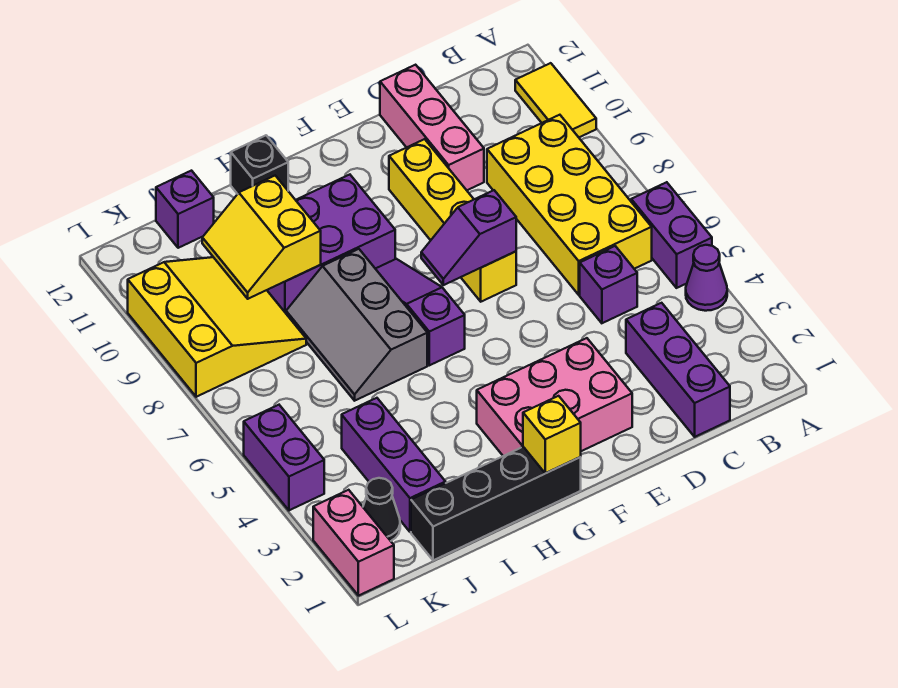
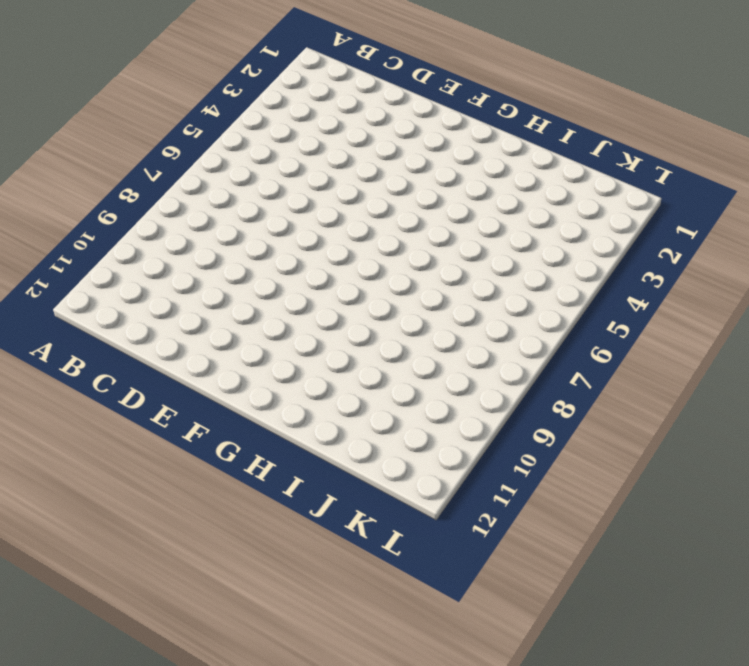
none -> purple 1x1 cone [686,245,727,311]
none -> purple 1x2 brick [631,182,712,288]
none -> yellow 1x2 tile [515,63,596,137]

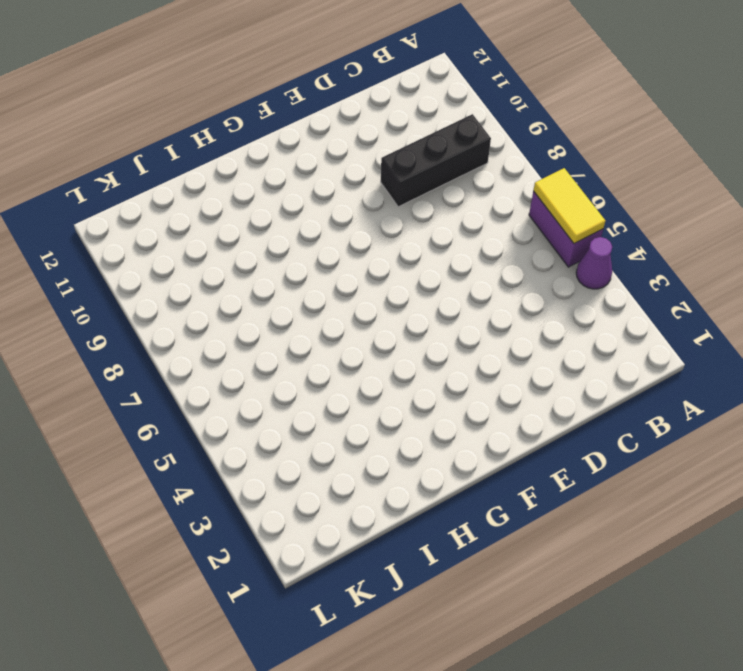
yellow 1x2 tile [533,168,606,244] -> yellow 1x2 tile moved to [515,63,596,137]
black 1x3 brick [381,114,491,207] -> yellow 2x4 brick [487,115,652,295]
none -> purple 1x3 brick [626,303,730,437]
none -> purple 1x1 brick [580,246,637,323]
none -> pink 1x3 brick [380,65,484,190]

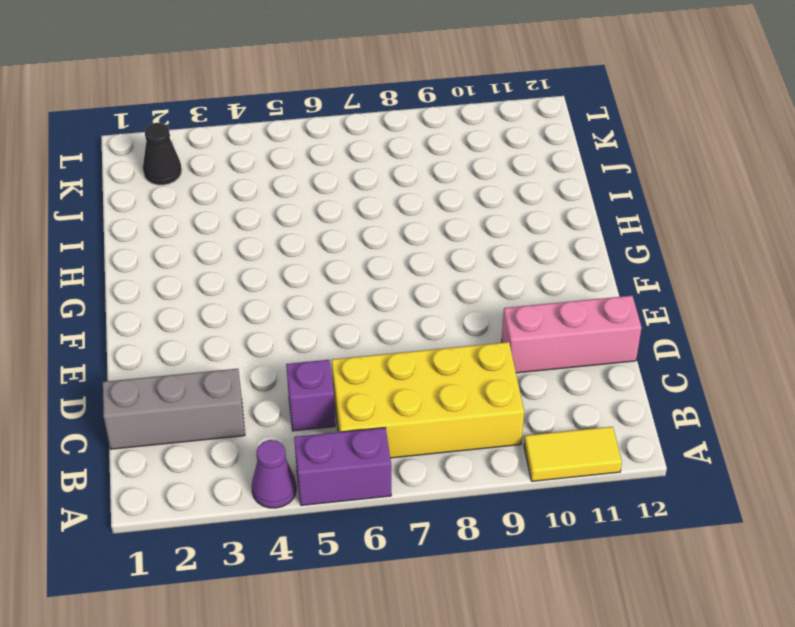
grey 1x3 brick [103,369,245,449] -> purple 1x3 brick [626,303,730,437]
none -> pink 2x3 brick [477,338,632,456]
none -> yellow 1x4 brick [389,139,516,302]
none -> black 1x4 brick [411,447,581,560]

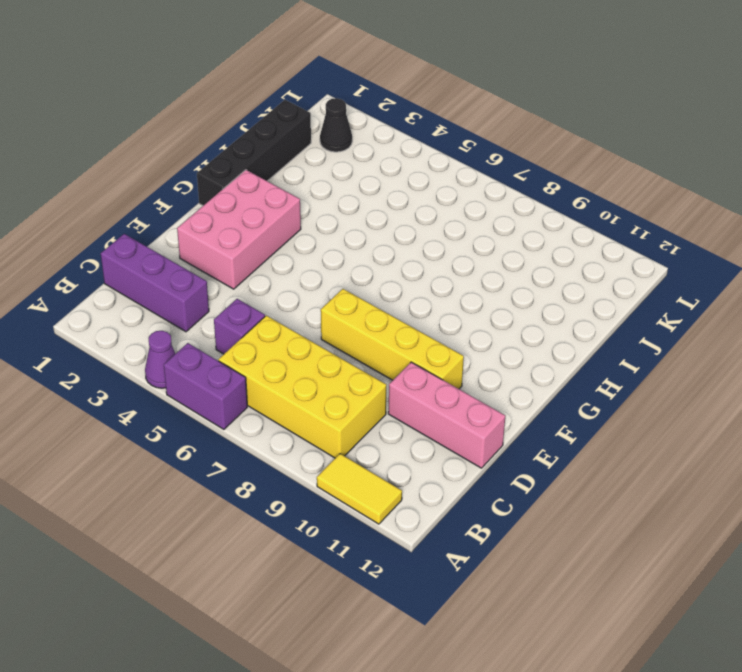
none -> purple 1x3 slope [376,259,465,365]
none -> purple 2x3 brick [267,175,395,313]
none -> grey 2x3 slope [286,249,427,401]

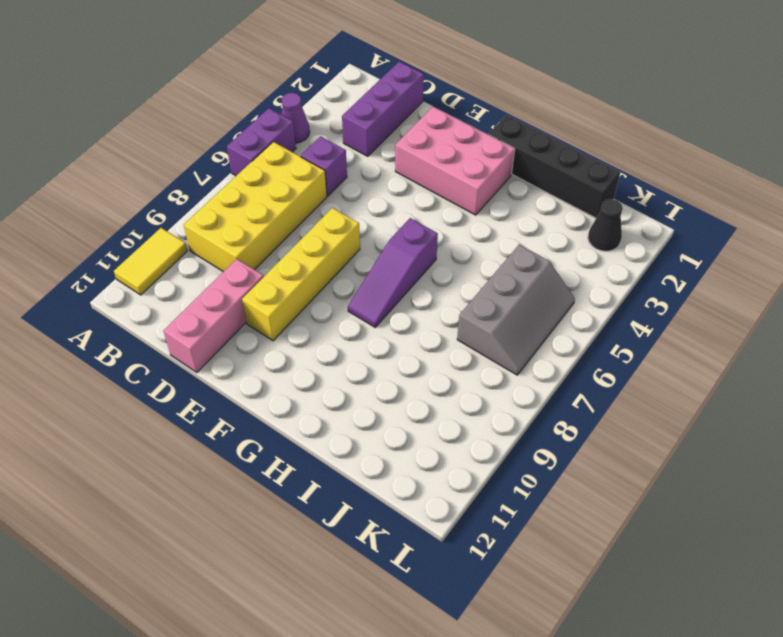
grey 2x3 slope [457,245,575,375] -> grey 2x3 slope moved to [286,249,427,401]
none -> purple 2x3 brick [267,175,395,313]
none -> black 1x1 brick [231,135,288,194]
none -> purple 1x3 brick [342,398,446,532]

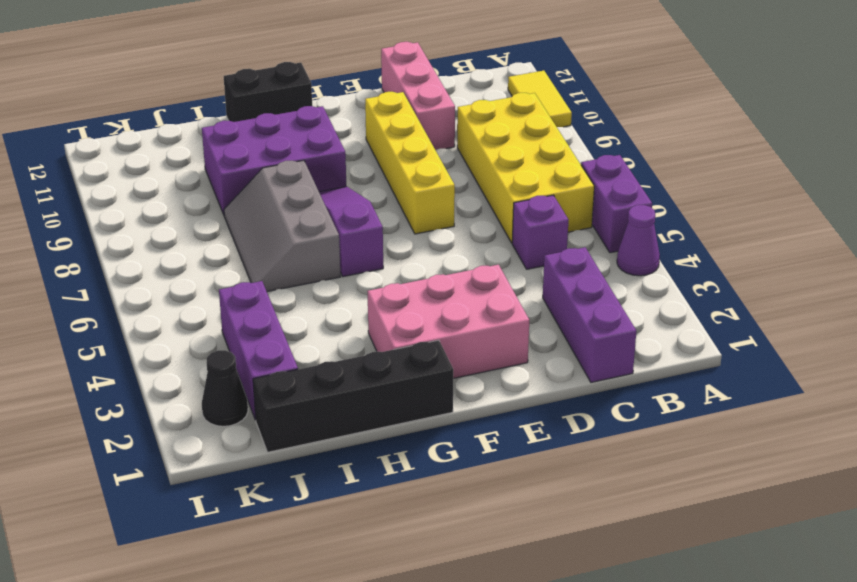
black 1x2 brick [224,62,312,122] -> black 1x1 brick [231,135,288,194]
none -> yellow 3x3 slope [128,257,306,397]
none -> purple 1x1 brick [156,171,214,248]
none -> pink 1x2 brick [313,490,394,596]

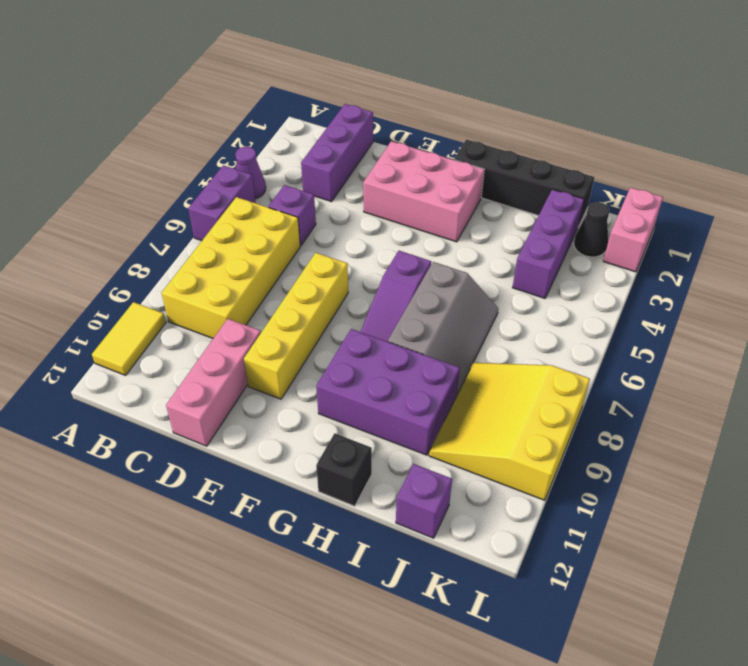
none -> purple 1x2 brick [244,405,324,510]
none -> purple 1x2 slope [421,190,516,285]
none -> yellow 1x1 brick [523,396,581,473]

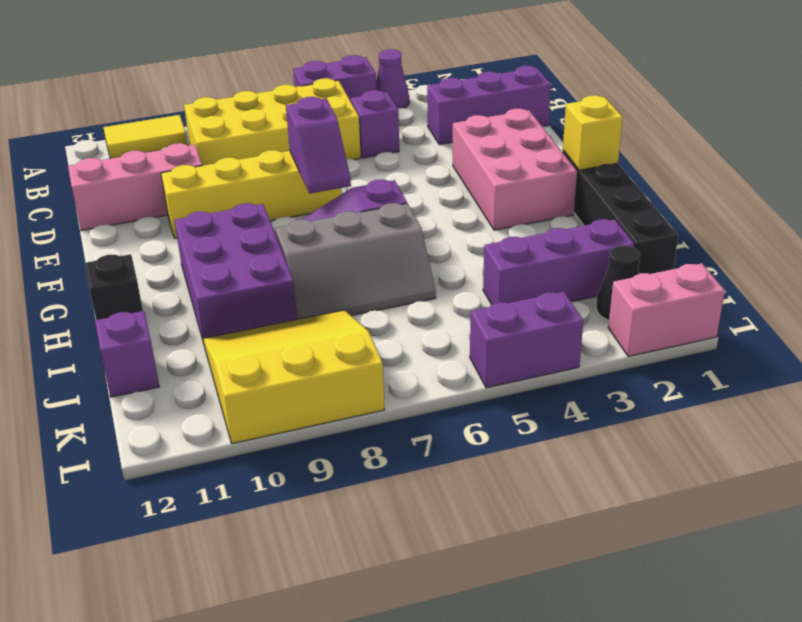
none -> yellow 2x2 slope [202,176,321,299]

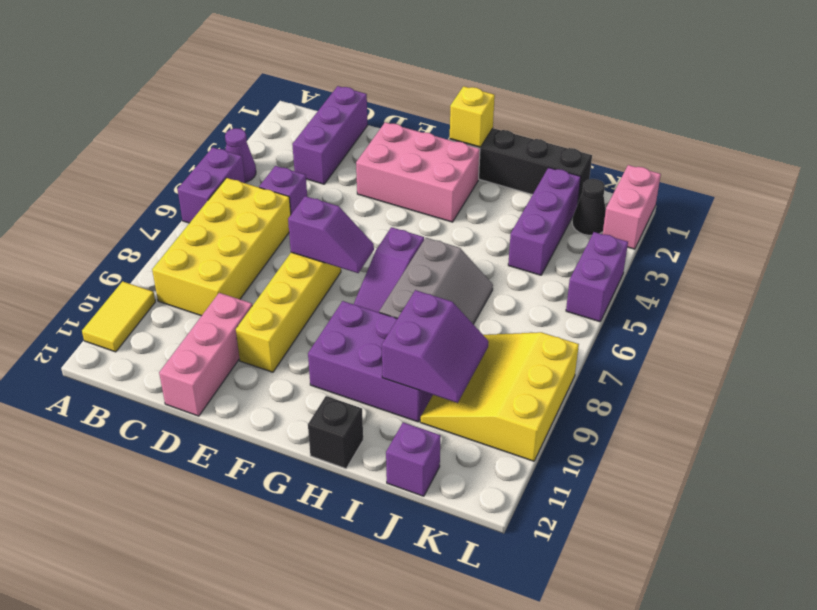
purple 2x2 slope [382,290,488,403] -> yellow 2x2 slope [202,176,321,299]

